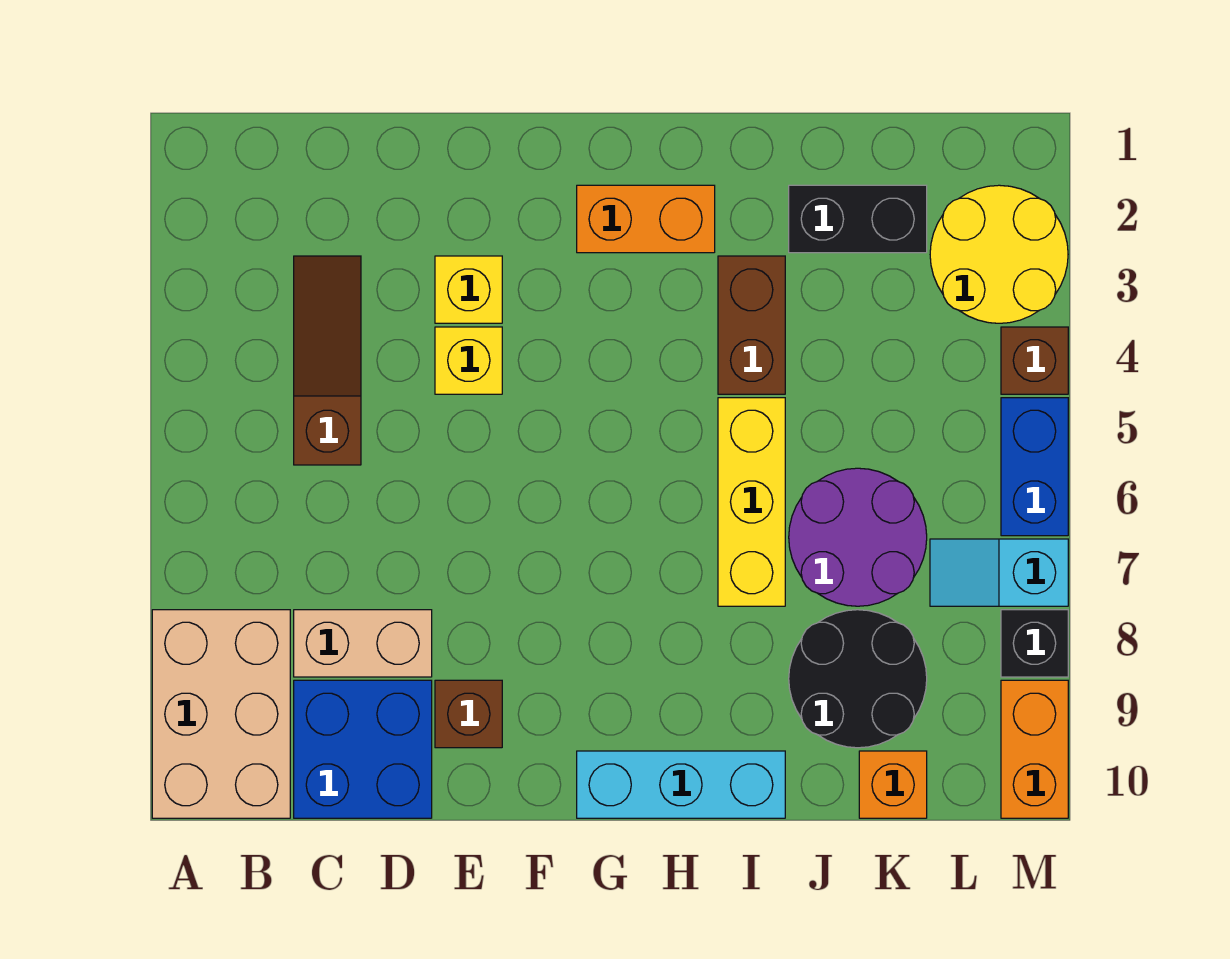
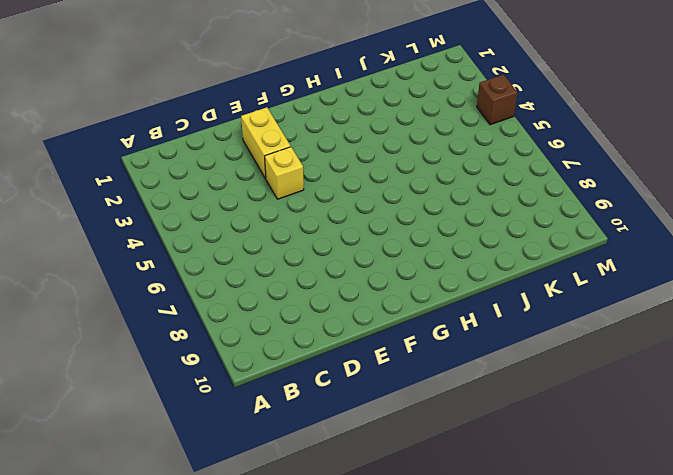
yellow 1x2 brick [241,107,291,179] -> yellow 1x1 brick [435,256,502,323]
none -> tan 2x3 brick [152,610,290,818]
none -> brown 1x3 slope [294,256,361,465]
none -> tan 1x2 brick [294,610,432,677]

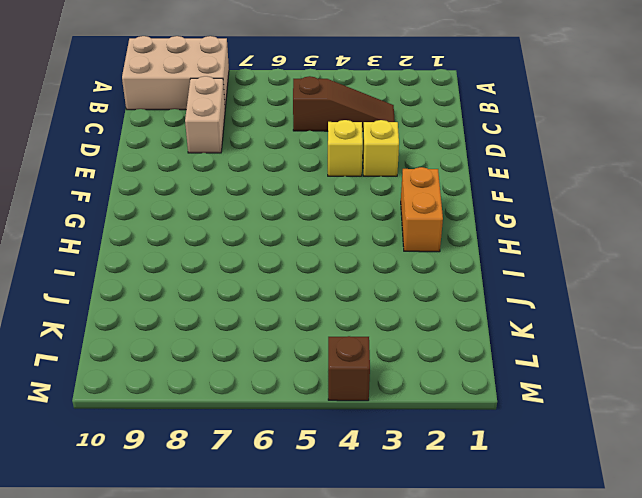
none -> blue 2x2 brick [294,680,432,818]
none -> brown 1x1 brick [435,680,502,748]
none -> cyan 1x3 brick [577,751,785,818]

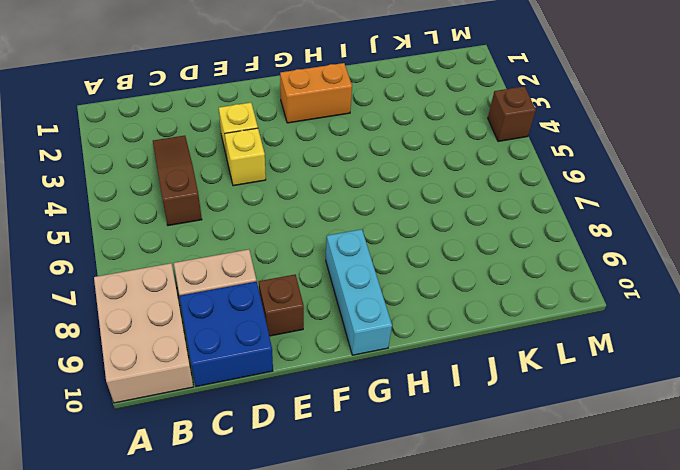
cyan 1x3 brick [326,229,392,355] -> cyan 1x3 brick turned to [577,751,785,818]
none -> brown 1x2 brick [718,256,785,394]
none -> yellow 1x3 brick [718,398,785,606]
none -> black 1x2 brick [789,185,927,253]

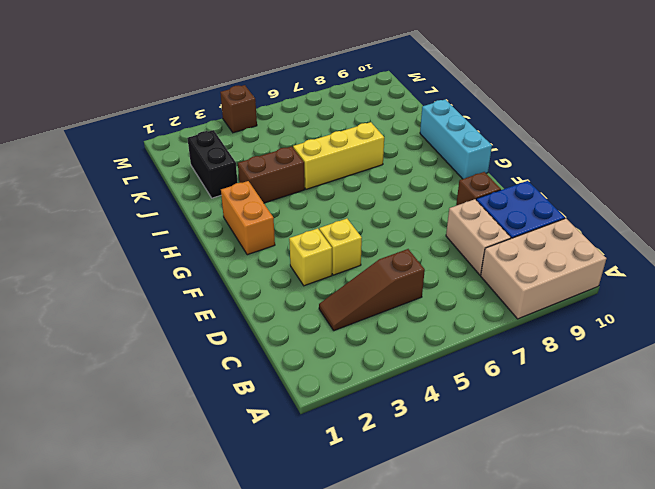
none -> purple 2x2 round brick [789,468,927,606]
none -> black 2x2 round brick [789,610,927,748]
none -> orange 1x1 brick [859,751,927,818]

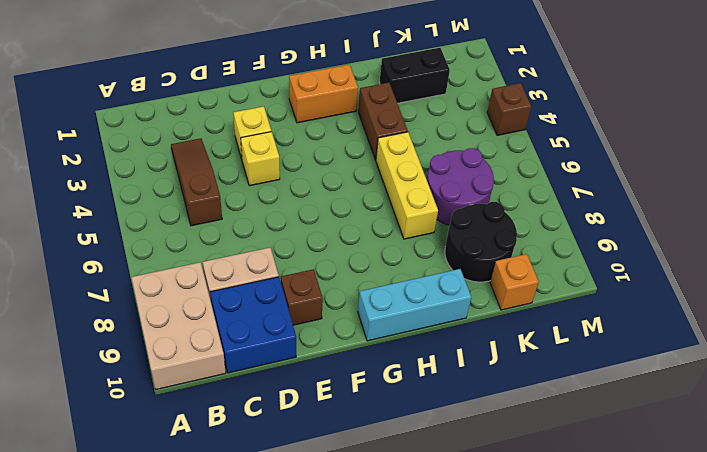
none -> yellow 2x2 round brick [930,185,1068,323]
none -> cyan 1x2 slope [930,539,1068,606]
none -> blue 1x2 brick [1001,398,1068,536]

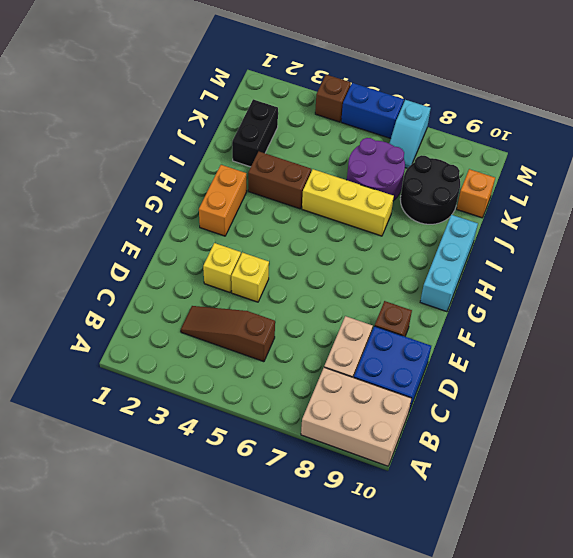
none -> yellow 2x2 round brick [930,185,1068,323]
none -> black 1x1 brick [1001,610,1068,677]
none -> orange 1x2 brick [1001,680,1068,818]

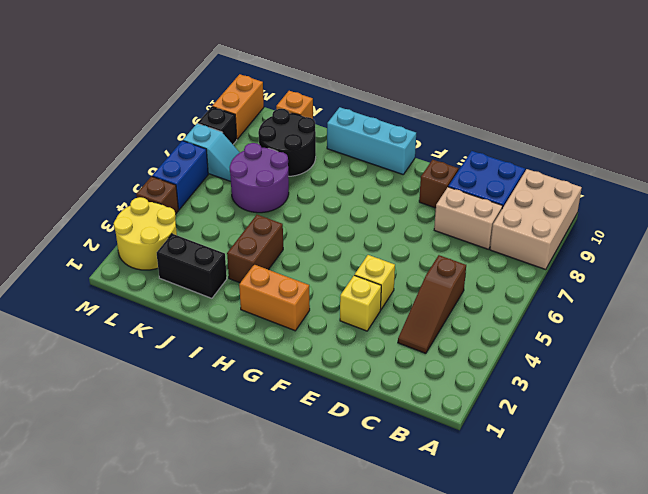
none -> yellow 1x3 brick [718,398,785,606]

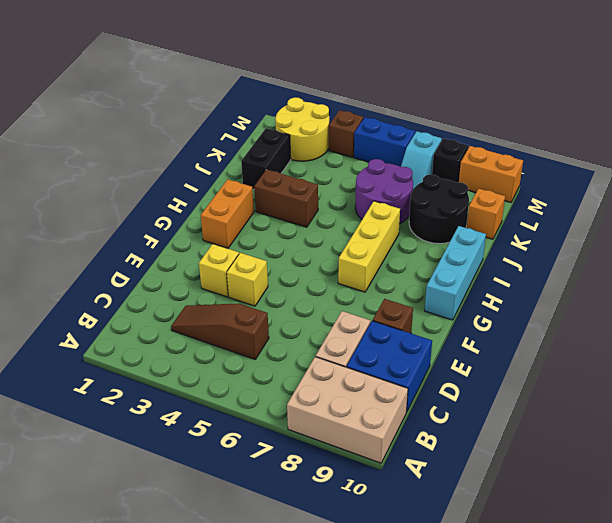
yellow 1x3 brick [338,201,400,292] -> yellow 1x3 brick turned to [718,398,785,606]

